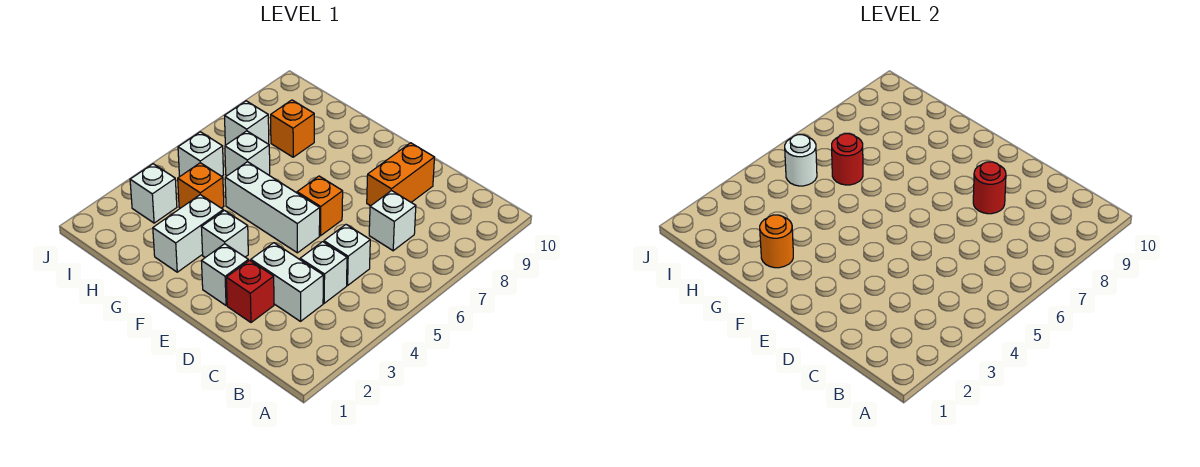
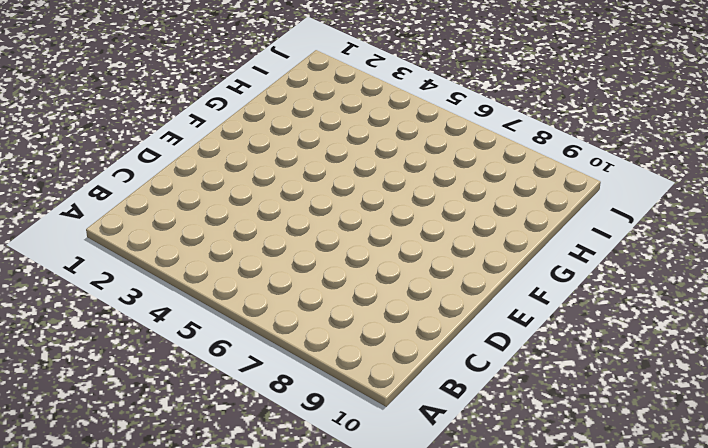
none -> white 1x2 brick [251,243,323,321]
none -> white 1x1 brick [300,242,347,303]
none -> white 1x1 brick [324,225,370,285]

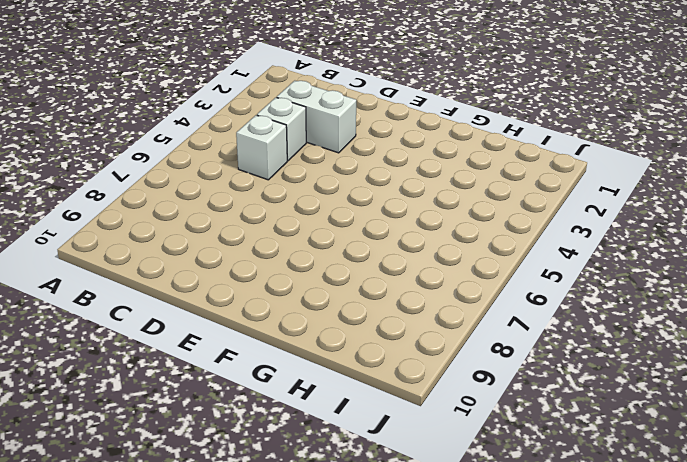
none -> white 1x1 brick [369,191,416,251]
none -> red 1x1 brick [226,260,274,322]
none -> orange 1x2 brick [367,143,434,206]

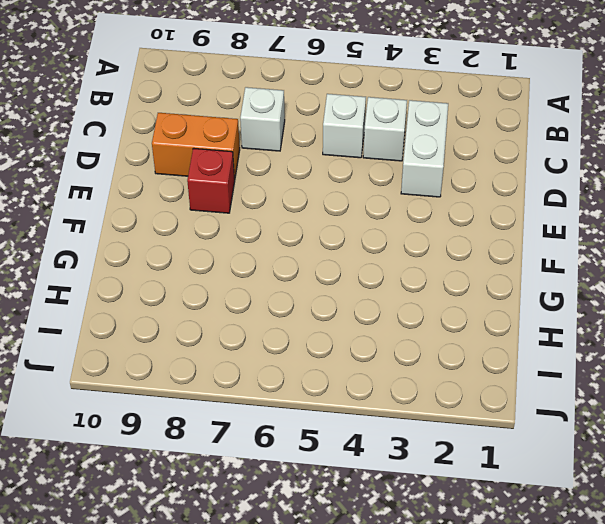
red 1x1 brick [187,148,235,213] -> red 1x1 brick moved to [226,260,274,322]
none -> white 1x1 brick [202,244,248,305]
none -> white 1x3 brick [225,162,320,253]
none -> orange 1x1 brick [297,176,343,236]

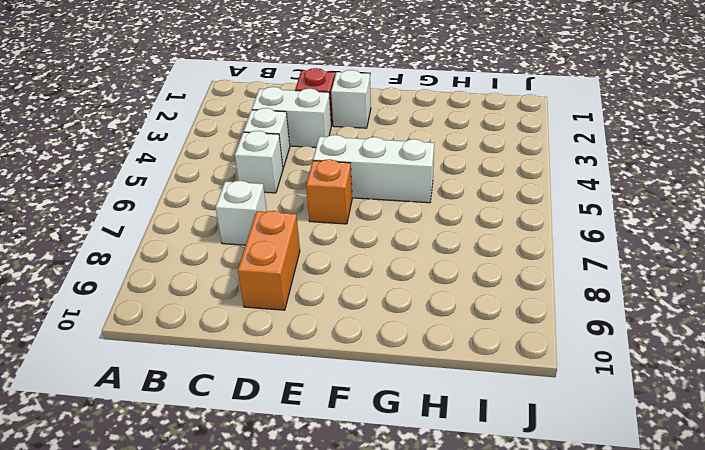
none -> white 1x1 brick [201,210,248,257]
none -> white 1x2 brick [153,195,223,272]
none -> orange 1x1 brick [178,163,224,208]

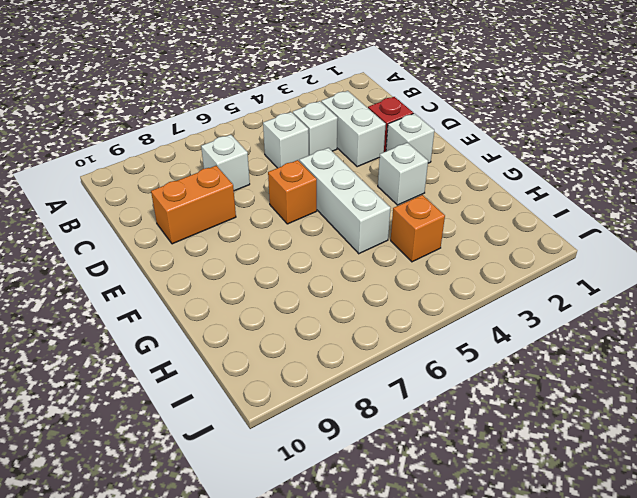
none -> white 1x2 brick [153,195,223,272]
none -> white 1x1 brick [225,131,270,176]
none -> orange 1x1 brick [271,100,314,157]

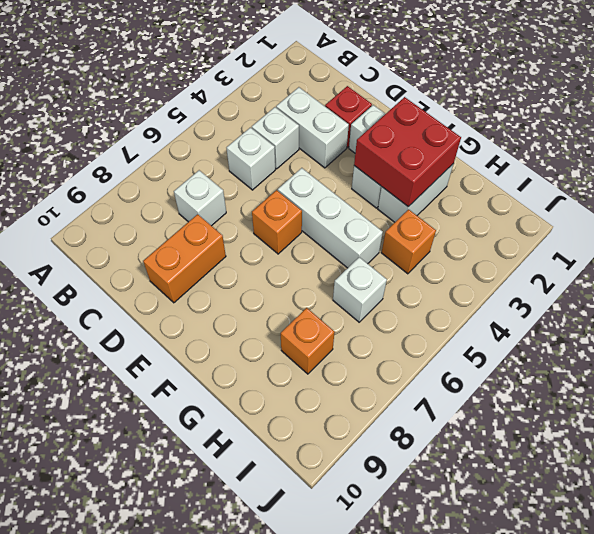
red 2x2 brick [354,97,461,206] -> orange 1x1 round brick [760,215,793,268]
none -> white 1x1 brick [130,164,177,223]
none -> white 1x1 brick [178,132,223,176]
none -> white 1x1 brick [225,101,269,145]

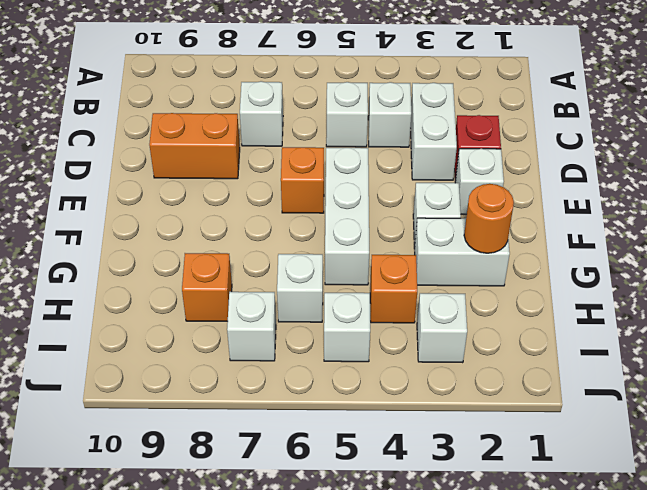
none -> red 1x1 round brick [973,162,1006,214]
none -> red 1x1 round brick [832,134,863,185]
none -> white 1x1 round brick [785,135,817,186]

